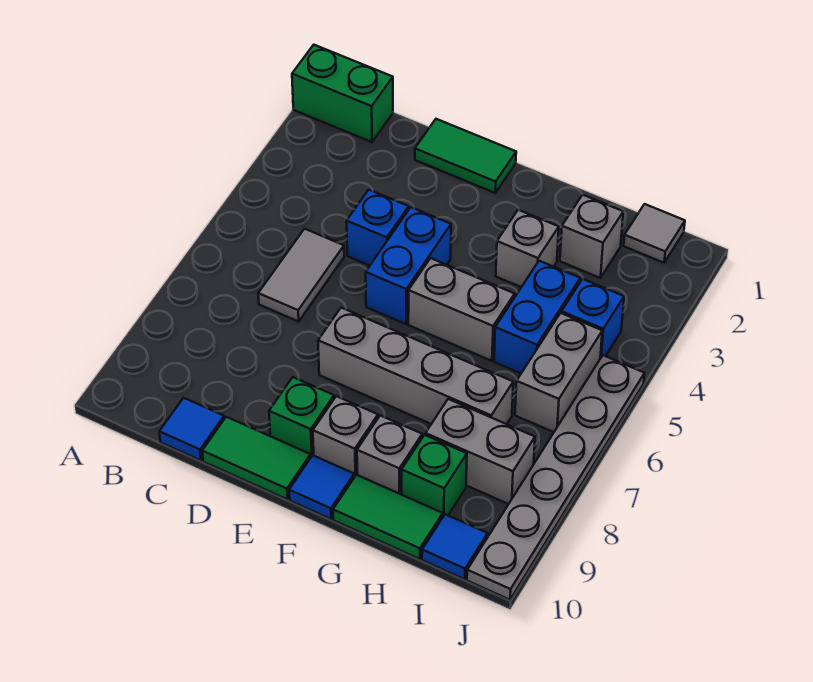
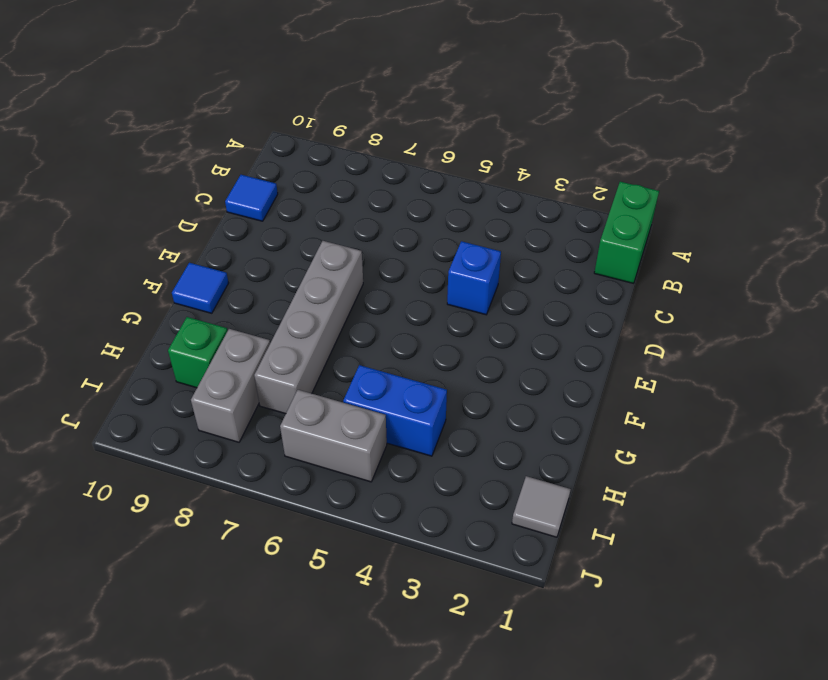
none -> grey 1x2 tile [258,229,344,322]
none -> green 1x2 tile [415,119,516,193]
none -> green 1x2 tile [202,417,311,500]

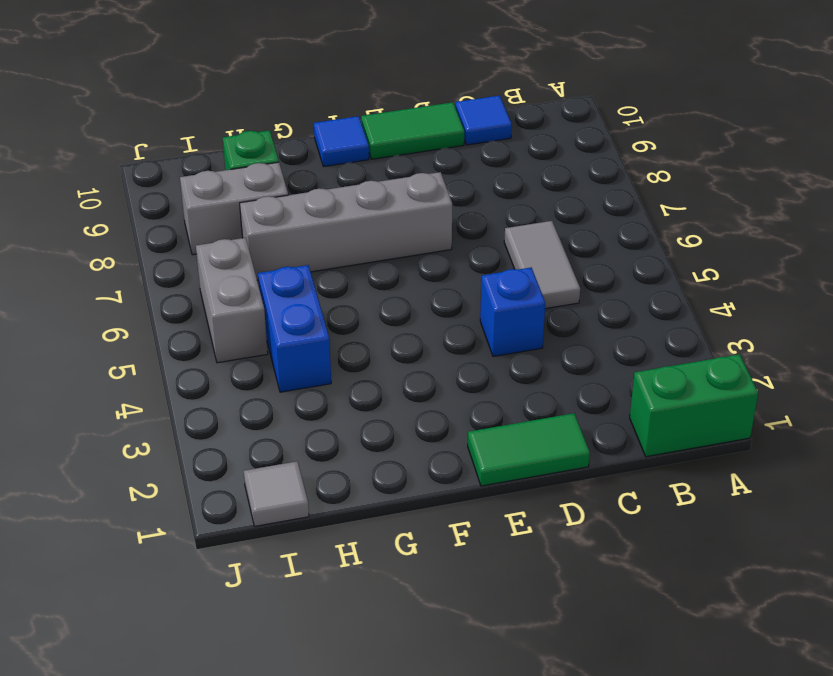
none -> blue 1x2 brick [366,207,451,324]
none -> green 1x1 brick [269,377,334,457]
none -> grey 1x2 brick [408,258,515,361]

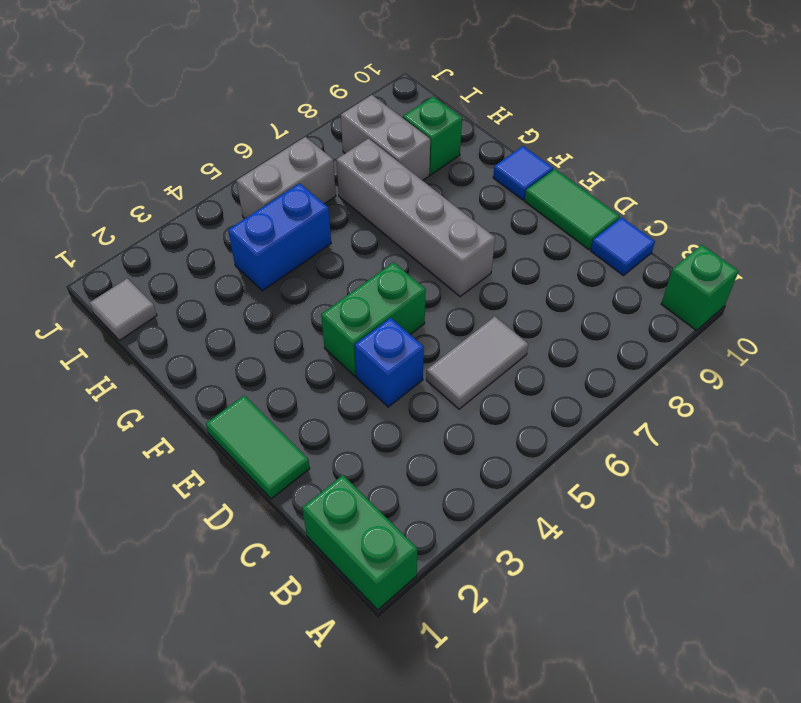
green 1x1 brick [661,245,738,331] -> green 1x1 brick moved to [269,377,334,457]
green 1x2 brick [321,262,426,376] -> blue 1x2 brick [366,207,451,324]
none -> grey 1x2 brick [408,258,515,361]
none -> grey 1x1 brick [313,396,378,477]
none -> grey 1x1 brick [496,210,559,287]

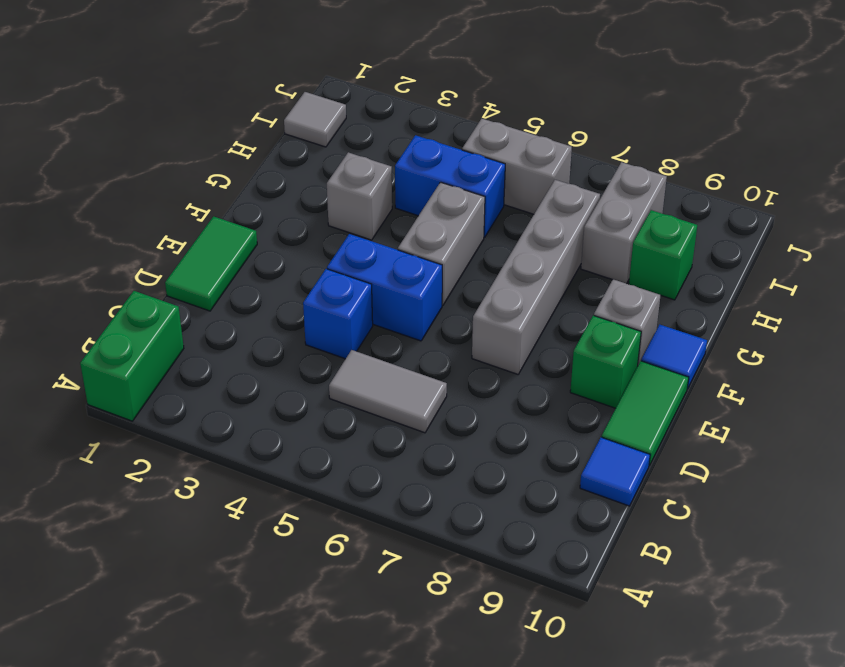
none -> grey 1x1 brick [357,415,422,495]
none -> green 1x2 tile [333,475,443,559]
none -> grey 1x1 brick [560,195,623,278]

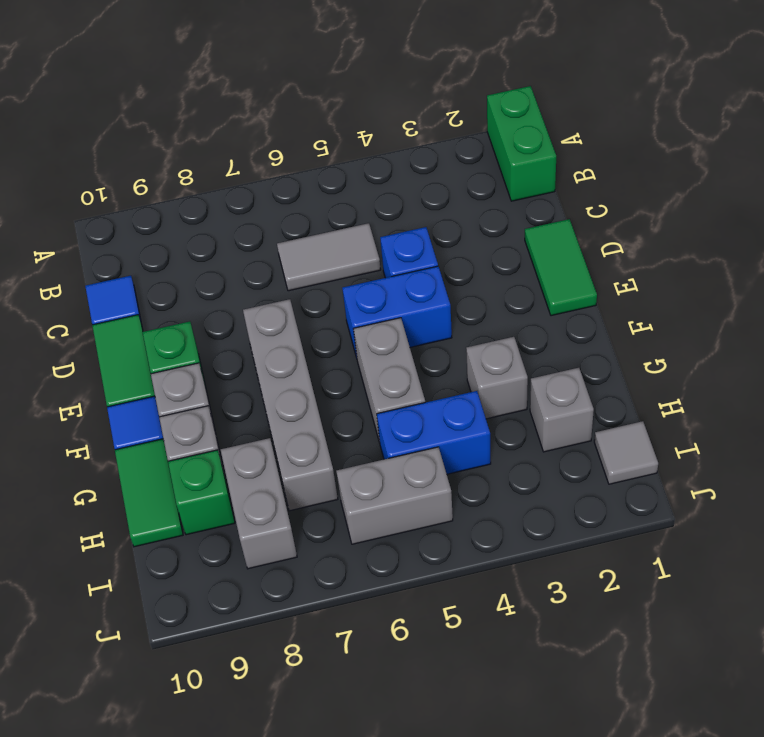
none -> blue 1x1 brick [561,279,624,358]
none -> blue 1x1 tile [422,514,488,579]
none -> grey 1x6 plate [467,355,645,600]

